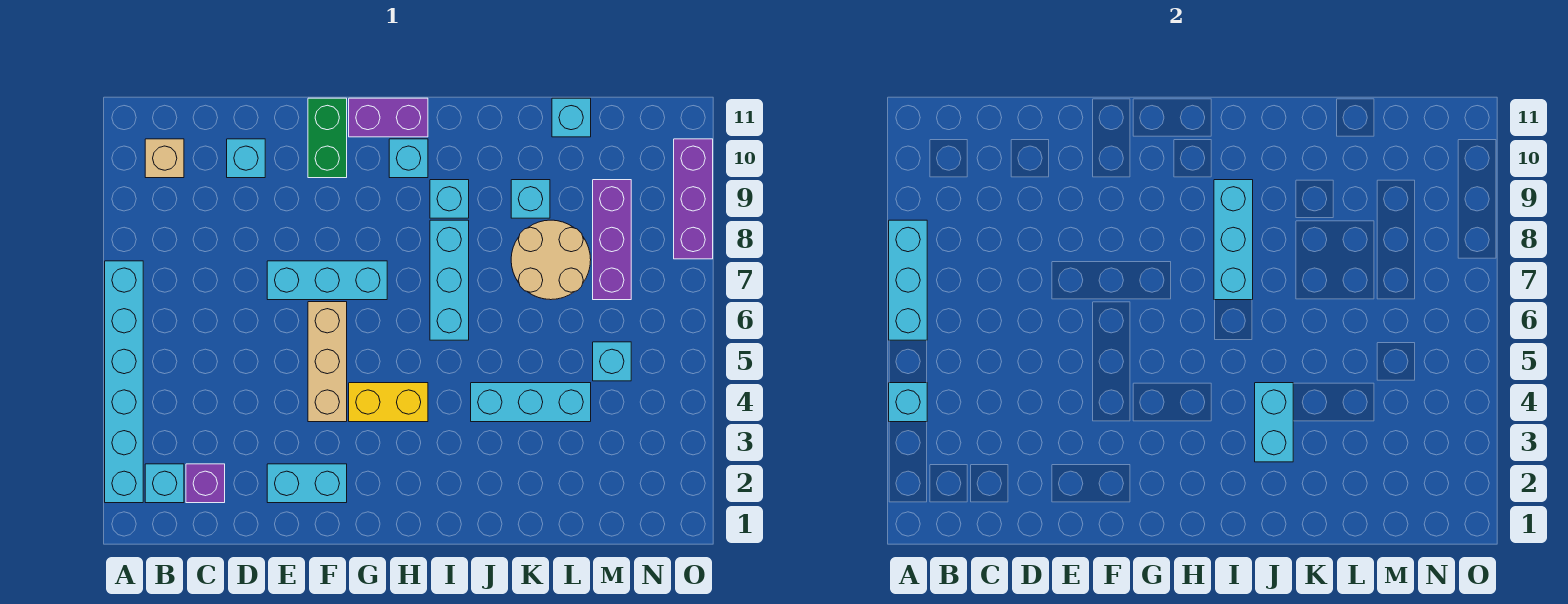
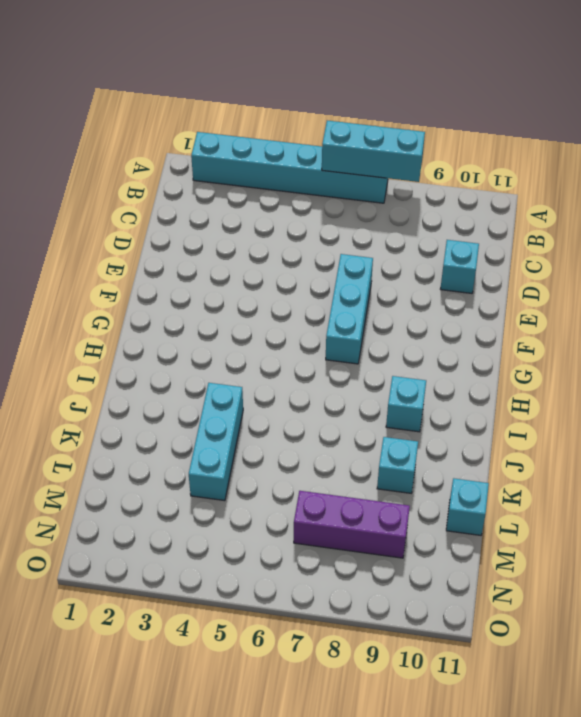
none -> cyan 1x1 brick [145,464,184,503]
none -> tan 1x1 brick [145,139,184,178]
none -> purple 1x1 brick [186,464,225,503]

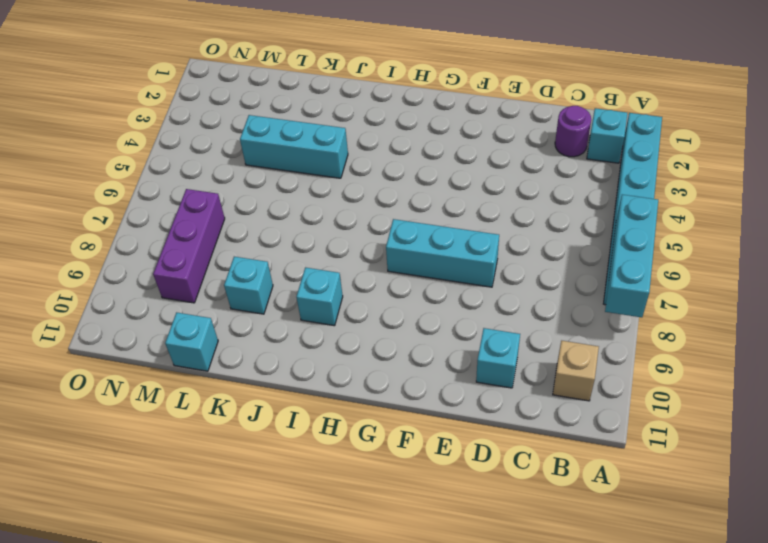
purple 1x1 round brick [555,106,591,157] -> purple 1x1 brick [186,464,225,503]
none -> cyan 1x2 brick [267,464,347,503]
none -> tan 1x3 brick [308,302,347,422]
none -> green 1x2 brick [308,98,347,178]

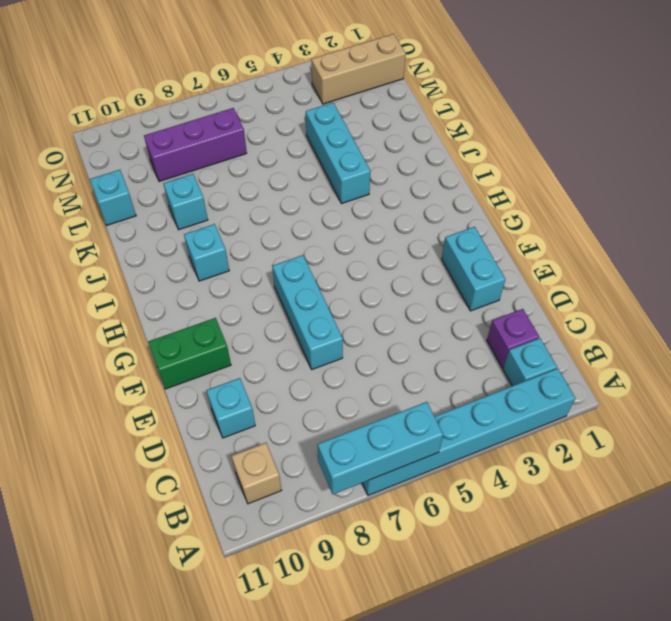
tan 1x3 brick [311,34,406,104] -> tan 1x3 brick moved to [308,302,347,422]
none -> yellow 1x2 brick [349,383,428,422]
none -> purple 1x2 brick [349,98,428,137]
none -> cyan 1x1 brick [389,139,428,178]

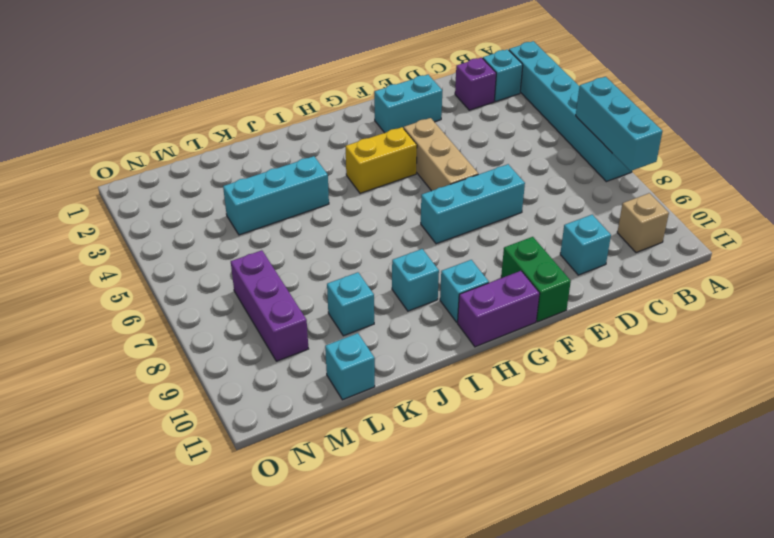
none -> cyan 1x3 brick [430,220,469,340]
none -> tan 2x2 round brick [511,220,591,300]
none -> cyan 1x1 brick [593,342,631,381]

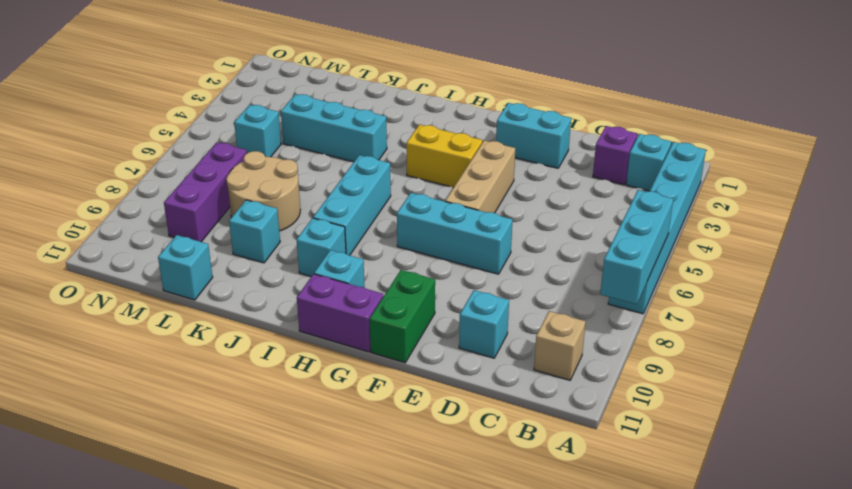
none -> purple 1x3 brick [674,139,713,259]
none -> cyan 1x1 brick [889,383,927,422]
none -> cyan 1x3 brick [1214,180,1253,300]

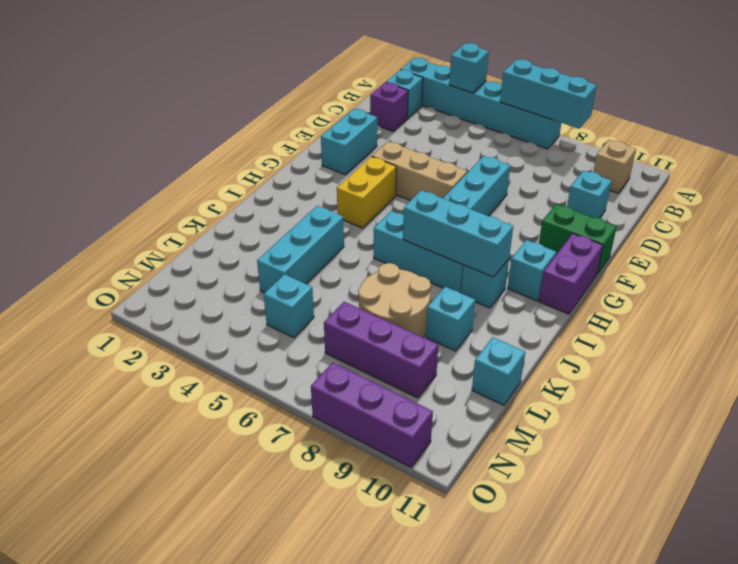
none -> cyan 1x2 brick [1255,383,1293,462]

